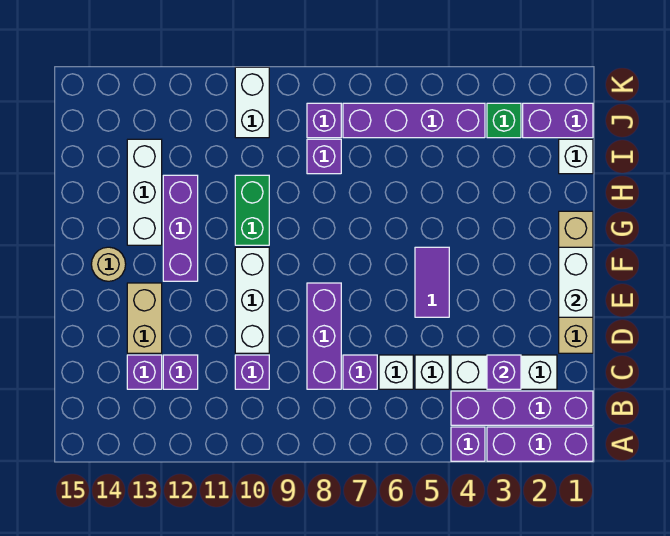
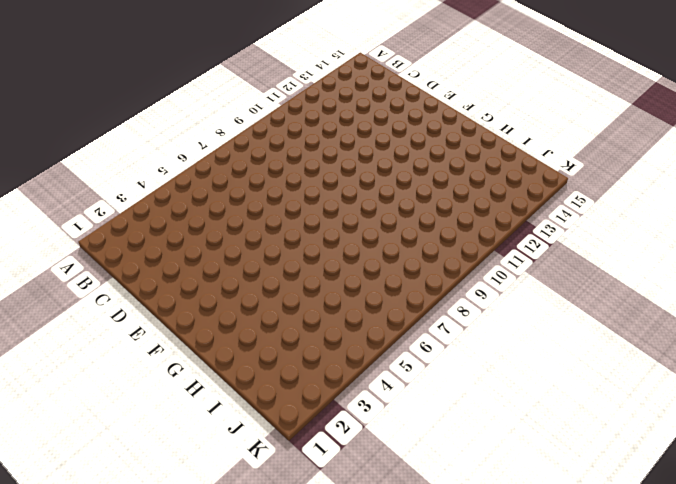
none -> purple 1x3 brick [487,427,593,461]
none -> purple 1x1 brick [451,427,485,461]
none -> purple 1x4 brick [451,391,593,425]

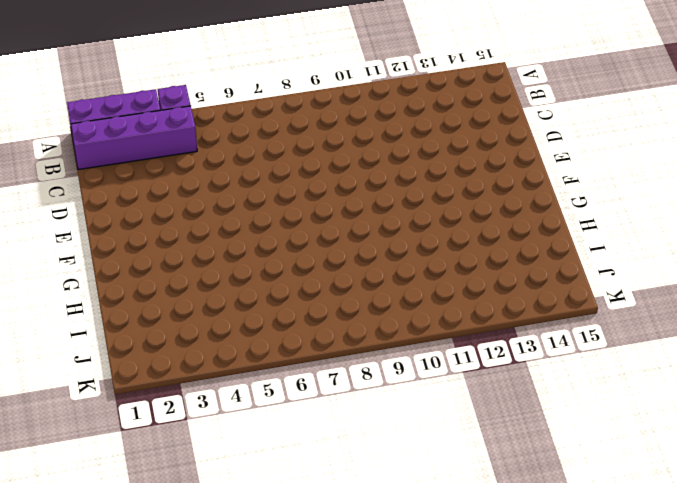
none -> white 1x3 brick [451,355,557,389]
none -> white 1x1 brick [415,355,449,389]
none -> white 1x1 brick [379,355,413,389]

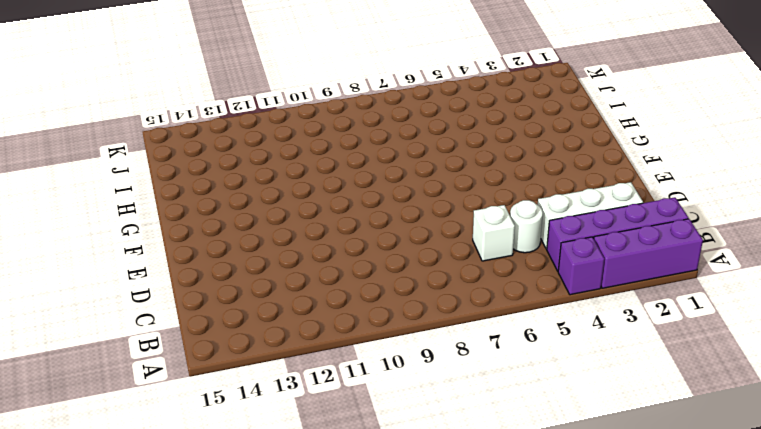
white 1x1 round brick [510,200,543,253] -> white 1x1 brick [415,355,449,389]
none -> purple 1x1 brick [343,355,377,389]
none -> purple 1x3 brick [307,283,341,389]
none -> purple 1x1 brick [235,355,269,389]

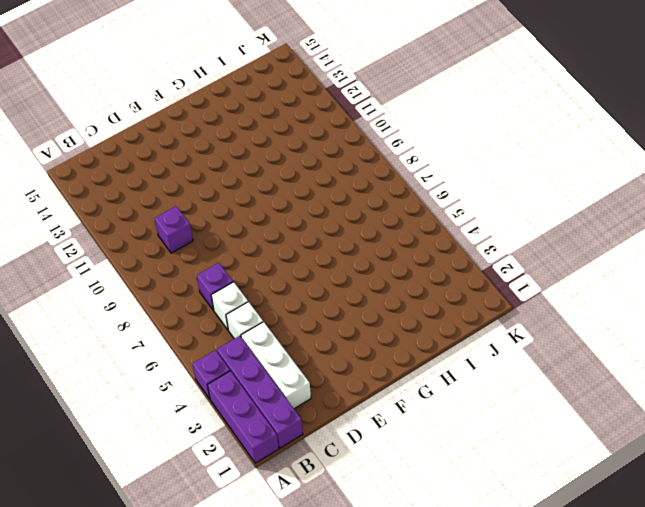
none -> purple 1x3 brick [307,283,341,389]
none -> purple 1x1 brick [163,355,198,389]
none -> purple 1x1 brick [127,355,162,389]

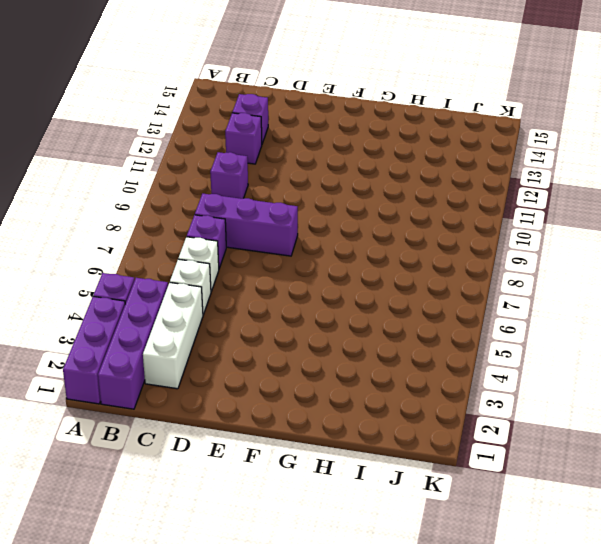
none -> tan 1x4 brick [559,211,593,353]
none -> white 1x3 brick [235,247,269,353]
none -> tan 1x2 brick [127,283,162,353]

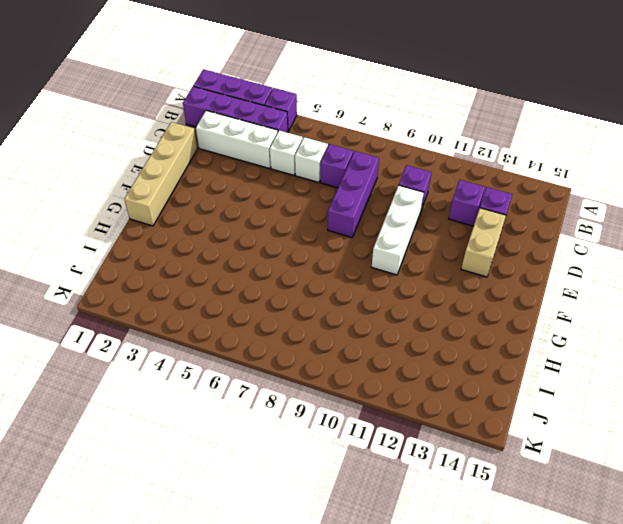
none -> purple 1x2 tile [415,247,449,317]
none -> purple 1x3 brick [163,175,198,281]
none -> tan 1x1 round brick [91,247,126,281]

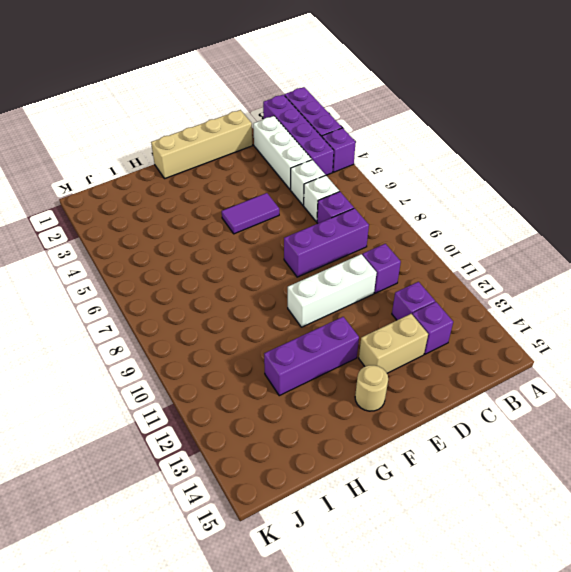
none -> green 1x2 brick [235,175,269,245]
none -> white 1x3 brick [127,139,162,245]
none -> white 1x1 brick [559,139,593,174]

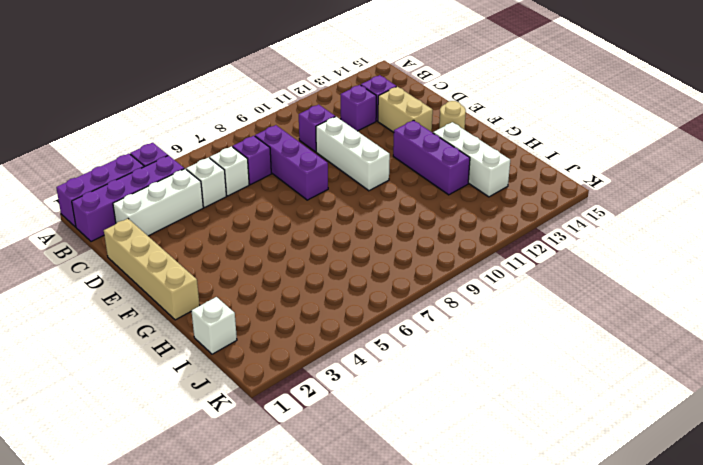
none -> purple 1x2 tile [415,247,449,317]
none -> green 1x2 brick [235,175,269,245]
none -> purple 1x1 brick [307,139,341,174]

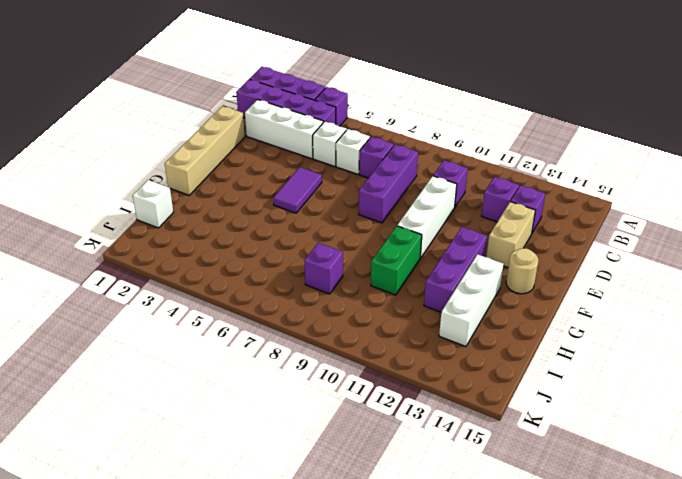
none -> purple 1x2 brick [523,103,593,138]
none -> green 1x1 brick [487,103,521,138]
none -> purple 1x4 brick [343,103,485,138]

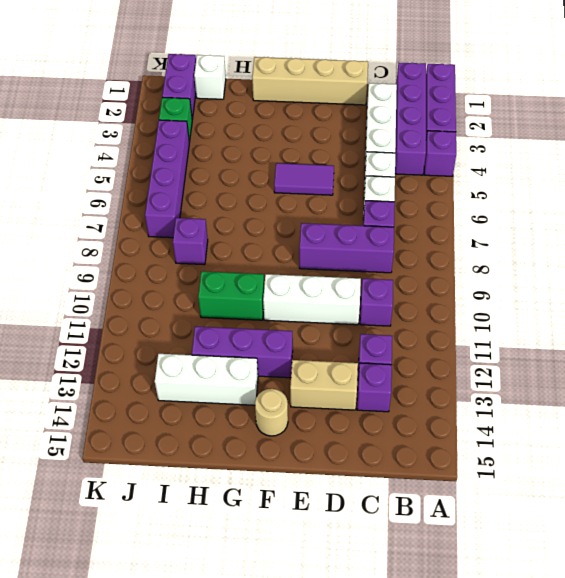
none -> purple 1x1 brick [307,103,341,138]
none -> white 1x2 brick [235,67,269,138]
none -> purple 1x1 brick [487,355,521,389]

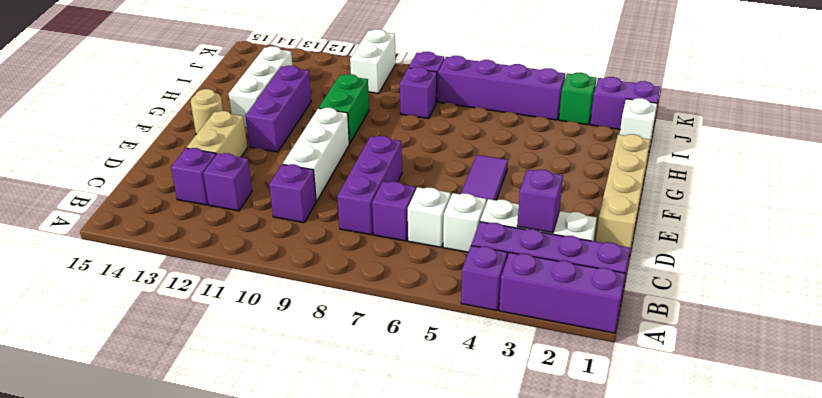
none -> white 1x2 brick [559,247,593,317]

